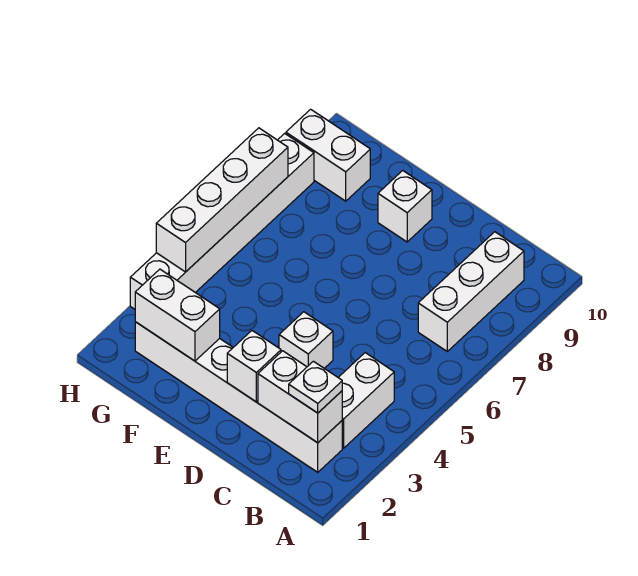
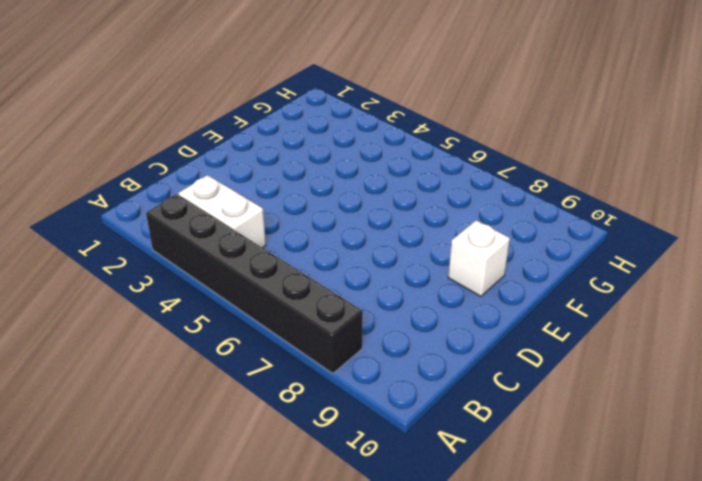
black 1x6 brick [146,194,363,374] -> none
none -> white 1x6 brick [135,322,342,472]
none -> white 1x3 brick [418,232,524,351]
none -> white 1x1 brick [279,312,333,368]

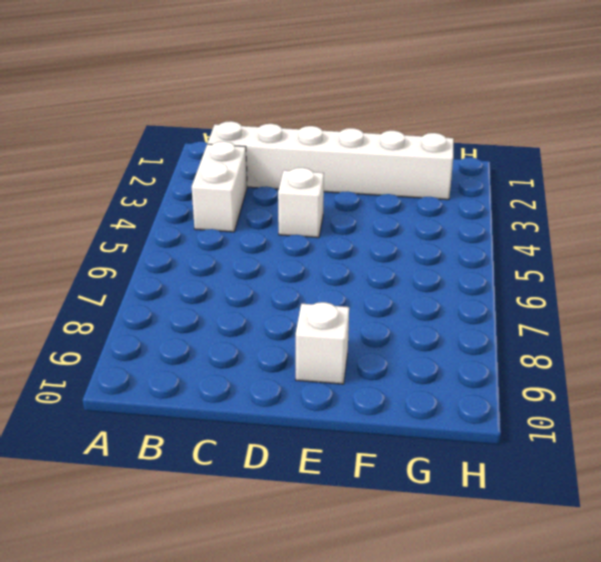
none -> white 1x3 brick [418,232,524,351]
none -> white 1x2 brick [286,109,370,201]
none -> white 1x6 brick [130,133,314,309]

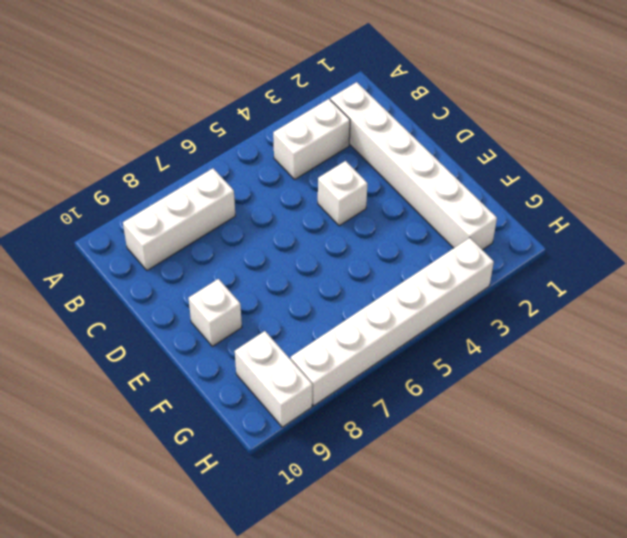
none -> white 1x2 brick [258,351,342,443]
none -> white 1x1 brick [227,331,281,402]
none -> white 1x2 brick [135,269,220,361]

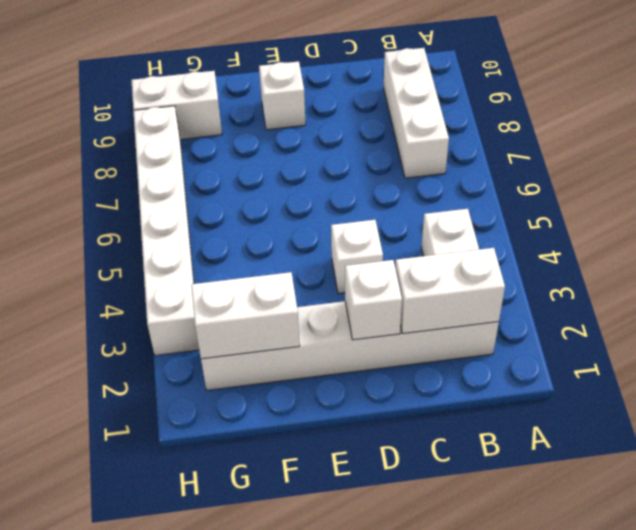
none -> white 1x4 brick [156,128,288,272]
none -> white 1x1 plate [289,361,342,413]

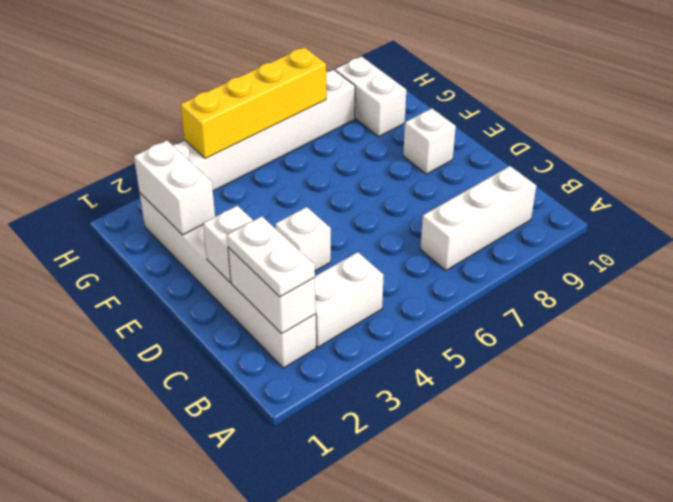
white 1x2 plate [227,216,315,297] -> white 1x1 plate [289,361,342,413]
yellow 1x4 brick [181,47,326,158] -> white 1x4 brick [156,128,288,272]

